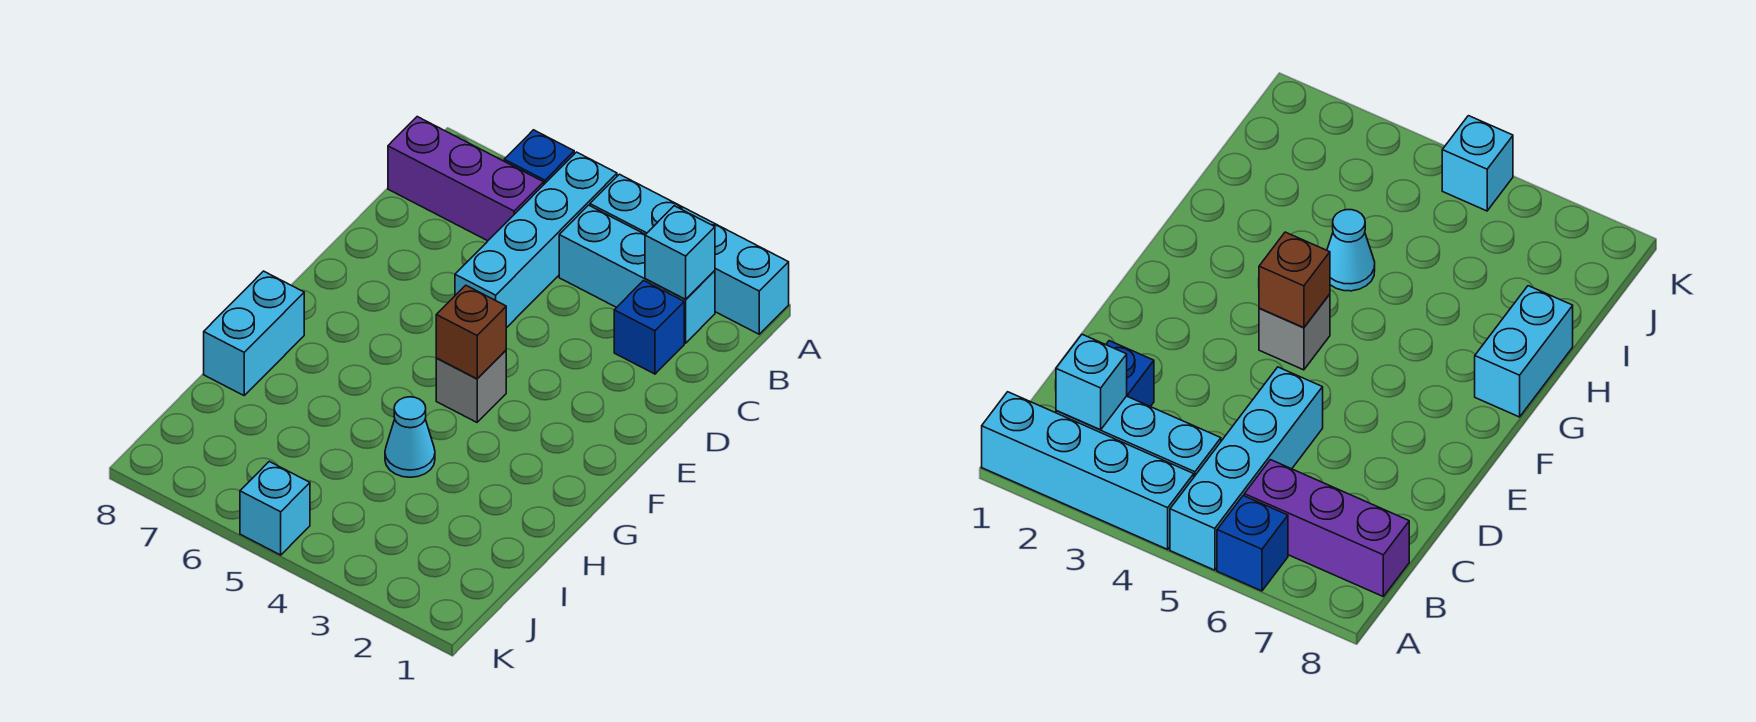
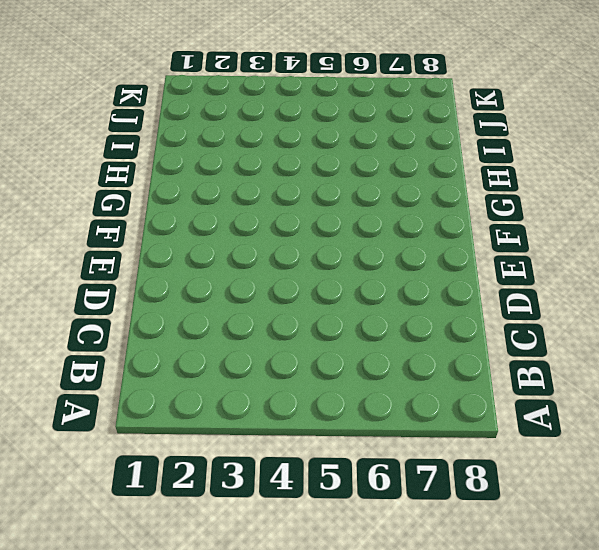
none -> cyan 1x4 brick [590,174,789,334]
none -> cyan 1x4 brick [455,152,617,328]
none -> blue 1x1 brick [504,130,574,184]

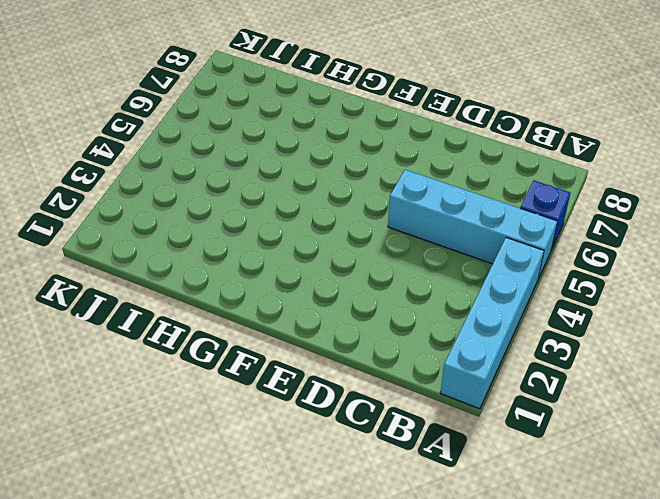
none -> cyan 1x3 brick [559,205,715,343]
none -> purple 1x3 brick [388,117,544,241]
none -> blue 1x1 brick [614,281,684,374]

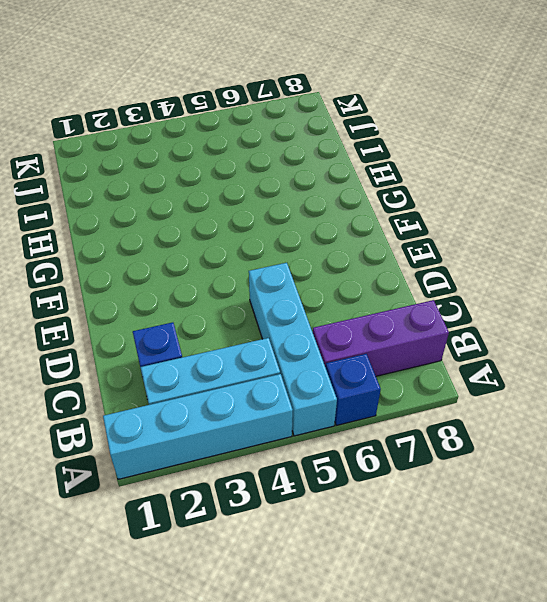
none -> grey 1x1 brick [436,350,506,422]
none -> cyan 1x2 brick [204,271,304,395]
none -> cyan 1x1 cone [385,397,435,477]

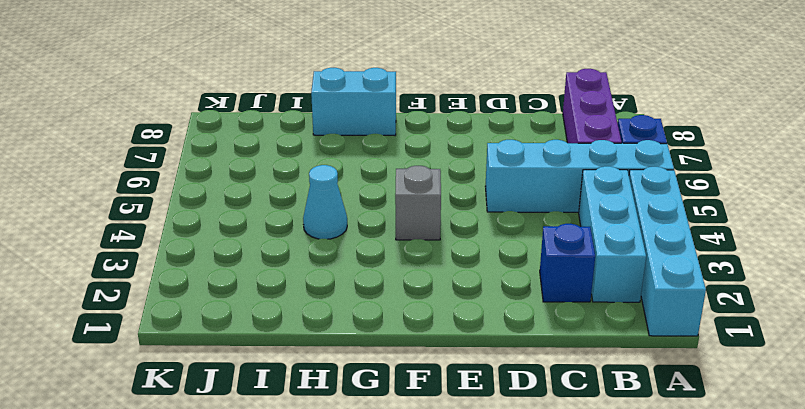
none -> cyan 1x1 brick [240,462,310,555]
none -> cyan 1x1 brick [645,206,715,299]
none -> brown 1x1 brick [436,285,506,379]

